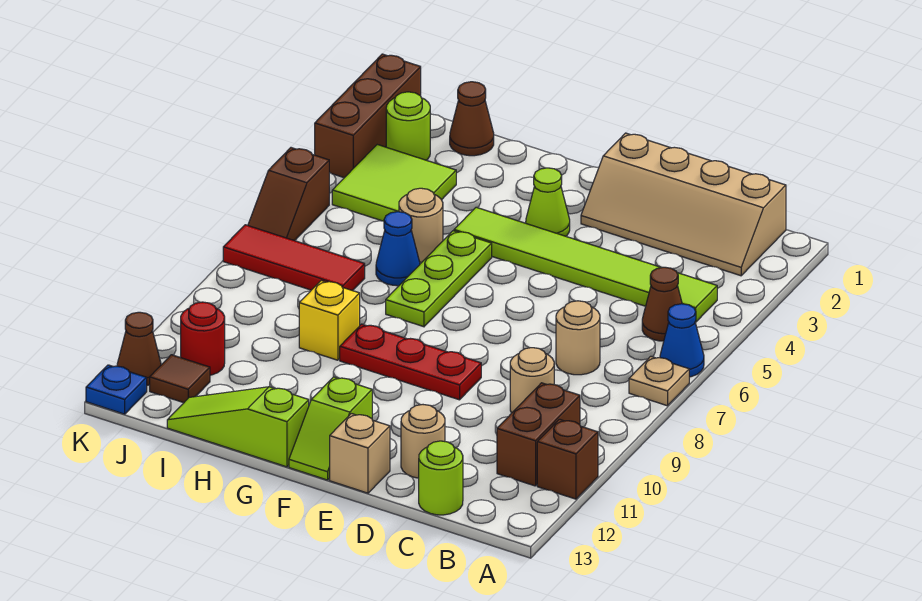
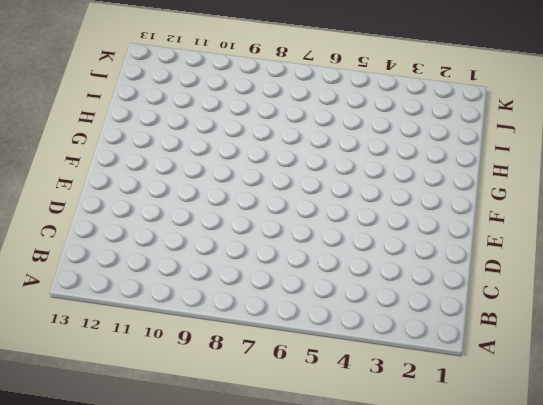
none -> blue 1x1 cone [660,304,704,377]
none -> tan 1x1 plate [629,356,689,406]
none -> brown 1x1 brick [537,419,598,499]
none -> tan 2x4 slope [581,133,786,276]

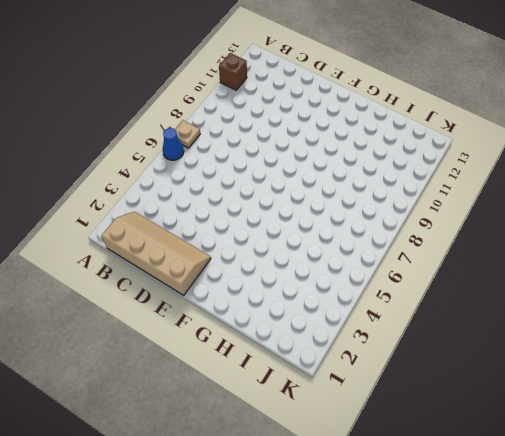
none -> lime 1x6 tile [454,207,717,322]
none -> brown 1x1 cone [642,267,682,341]
none -> brown 1x2 brick [497,383,580,486]
none -> tan 1x1 round brick [556,301,600,375]

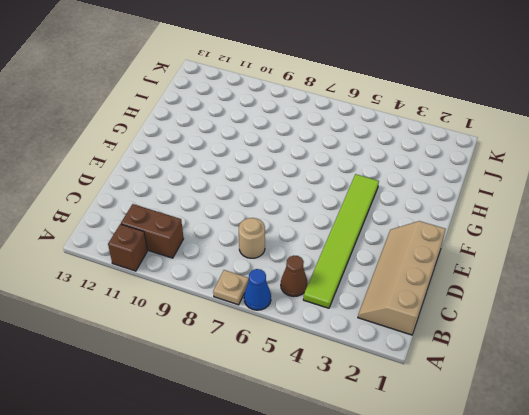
none -> tan 1x1 round brick [510,348,554,413]
none -> lime 1x1 round brick [419,441,463,515]
none -> tan 1x1 round brick [401,405,445,478]
none -> red 1x3 plate [340,324,481,400]

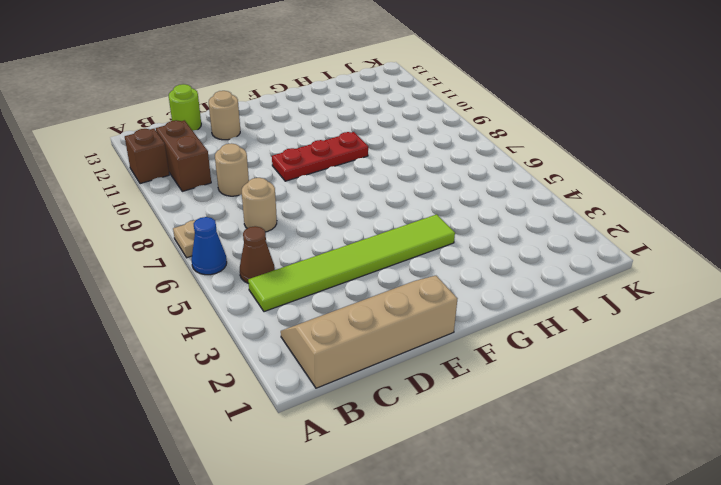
none -> tan 1x1 brick [330,413,390,493]
none -> lime 1x1 cone [526,168,570,236]
none -> lime 1x2 slope [289,377,372,480]
none -> lime 1x3 plate [386,231,492,327]

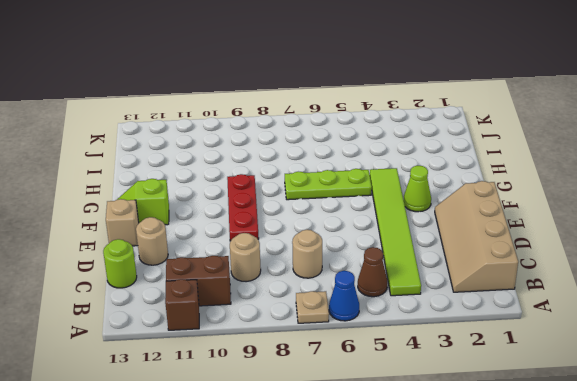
none -> lime 1x3 slope [167,387,309,467]
none -> tan 1x1 round brick [399,188,443,262]
none -> blue 1x1 cone [376,212,420,286]
none -> yellow 1x1 brick [299,281,360,360]

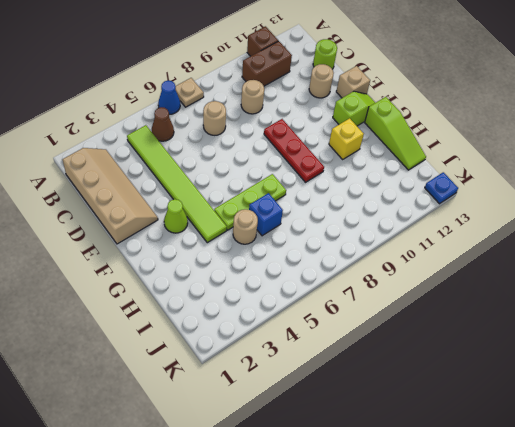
yellow 1x1 brick [329,118,364,159] -> yellow 1x1 brick moved to [299,281,360,360]
blue 1x1 brick [249,193,283,236] -> blue 1x1 cone [376,212,420,286]
none -> brown 1x1 cone [450,82,494,156]
none -> lime 2x2 tile [332,145,456,221]
none -> red 1x3 tile [223,225,365,291]
none -> lime 1x1 round brick [386,92,430,160]

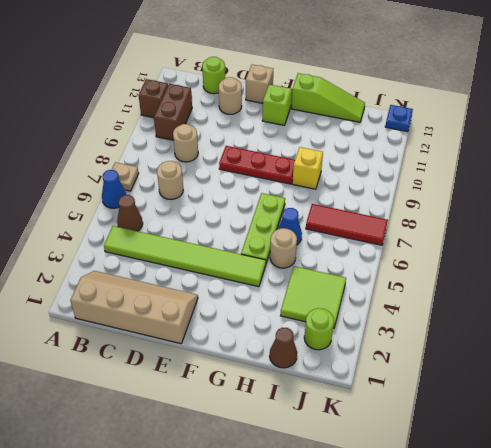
none -> lime 1x1 cone [526,168,570,236]
none -> red 1x1 round brick [181,302,225,375]
none -> brown 1x1 tile [150,355,210,403]
none -> brown 1x3 brick [315,54,421,178]

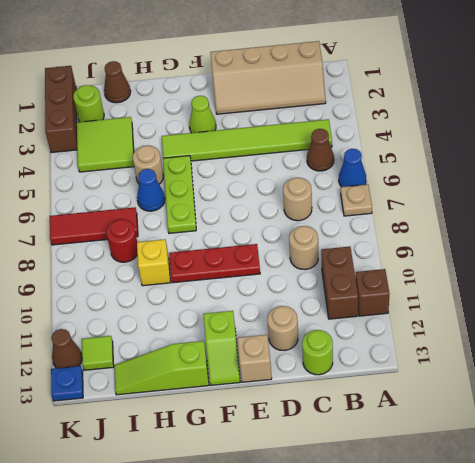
red 1x1 round brick [106,219,137,262] -> red 1x1 round brick moved to [181,302,225,375]
lime 1x1 tile [82,336,114,370] -> brown 1x1 tile [150,355,210,403]
none -> brown 1x2 slope [248,148,329,241]

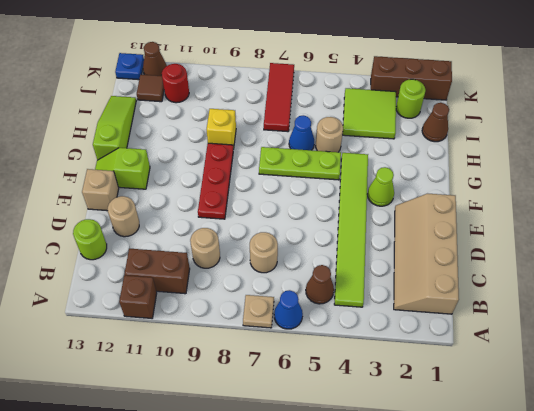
none -> brown 1x2 slope [248,148,329,241]

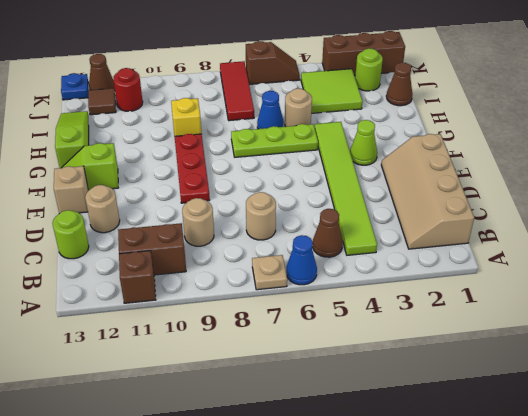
brown 1x2 slope [246,41,300,84] -> brown 1x2 slope turned to [248,148,329,241]

